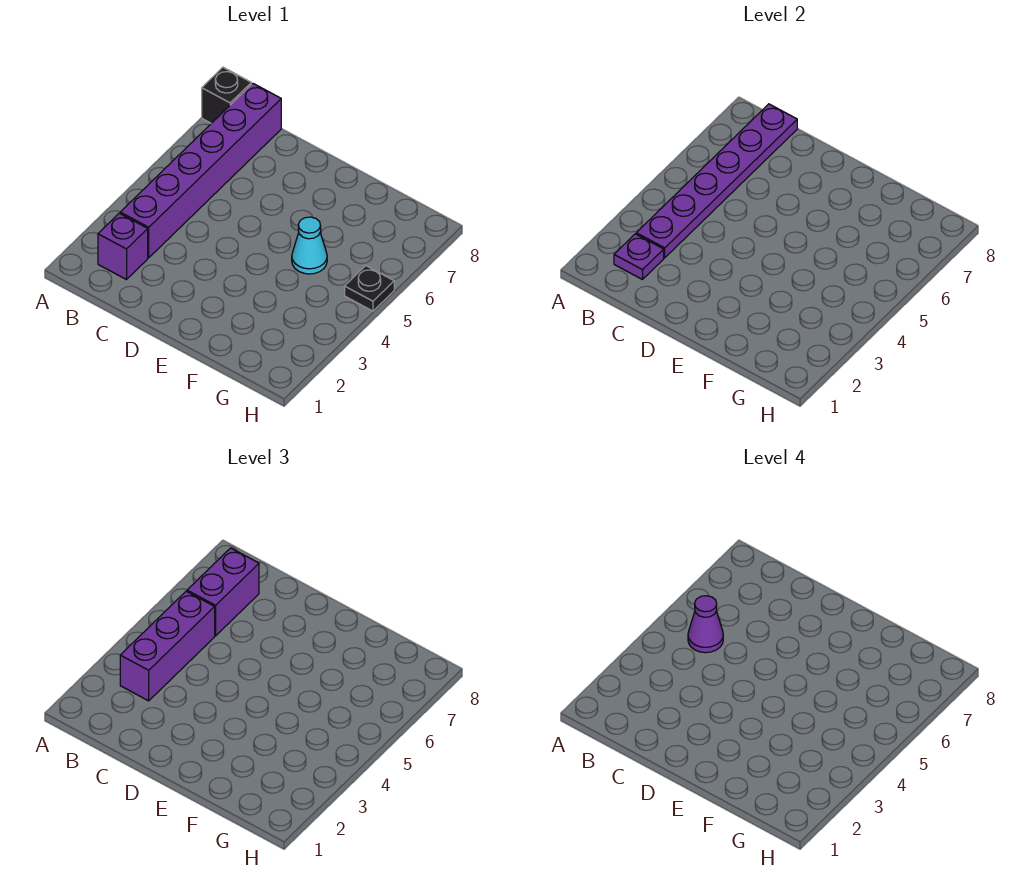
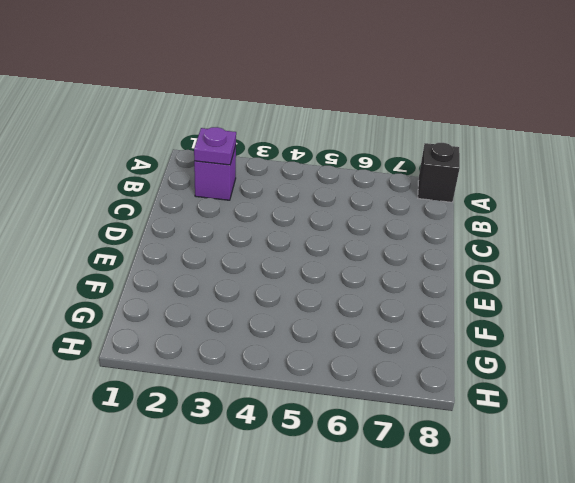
none -> purple 1x6 brick [120,84,281,258]
none -> cyan 1x1 cone [292,217,327,274]

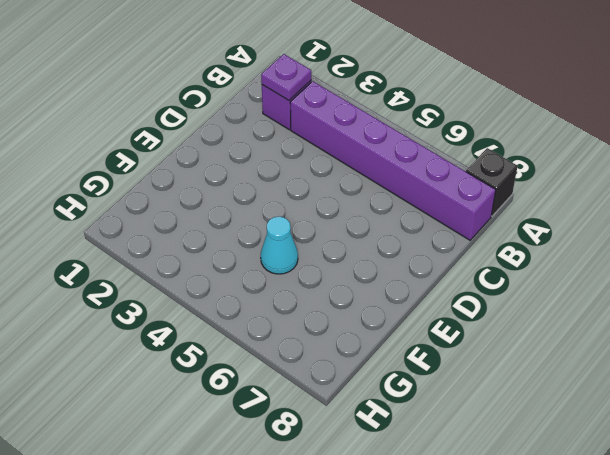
none -> black 1x1 plate [345,266,394,311]
none -> purple 1x6 plate [636,104,797,258]

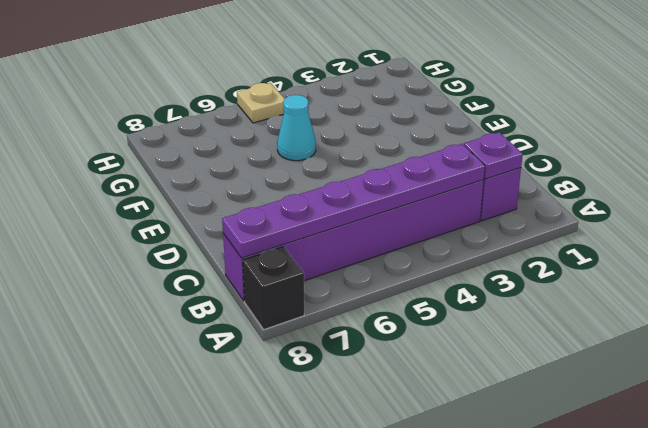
tan 1x1 plate [237,83,285,123] -> black 1x1 plate [345,266,394,311]
none -> purple 1x3 brick [120,591,215,701]
none -> purple 1x2 brick [187,548,259,636]

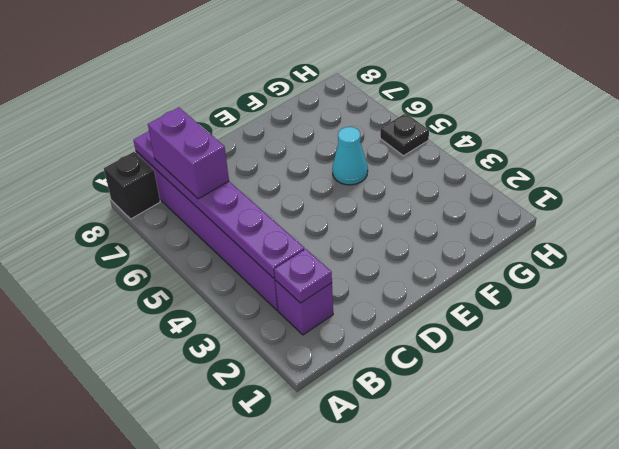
none -> purple 1x3 brick [120,591,215,701]
none -> purple 1x1 cone [688,596,723,653]

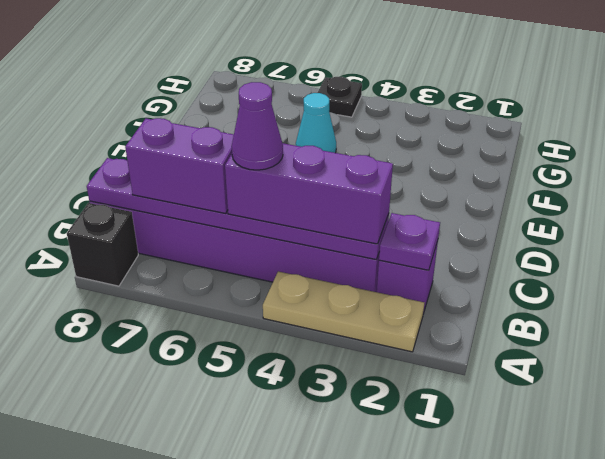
tan 1x3 plate [263,271,424,352] -> none

